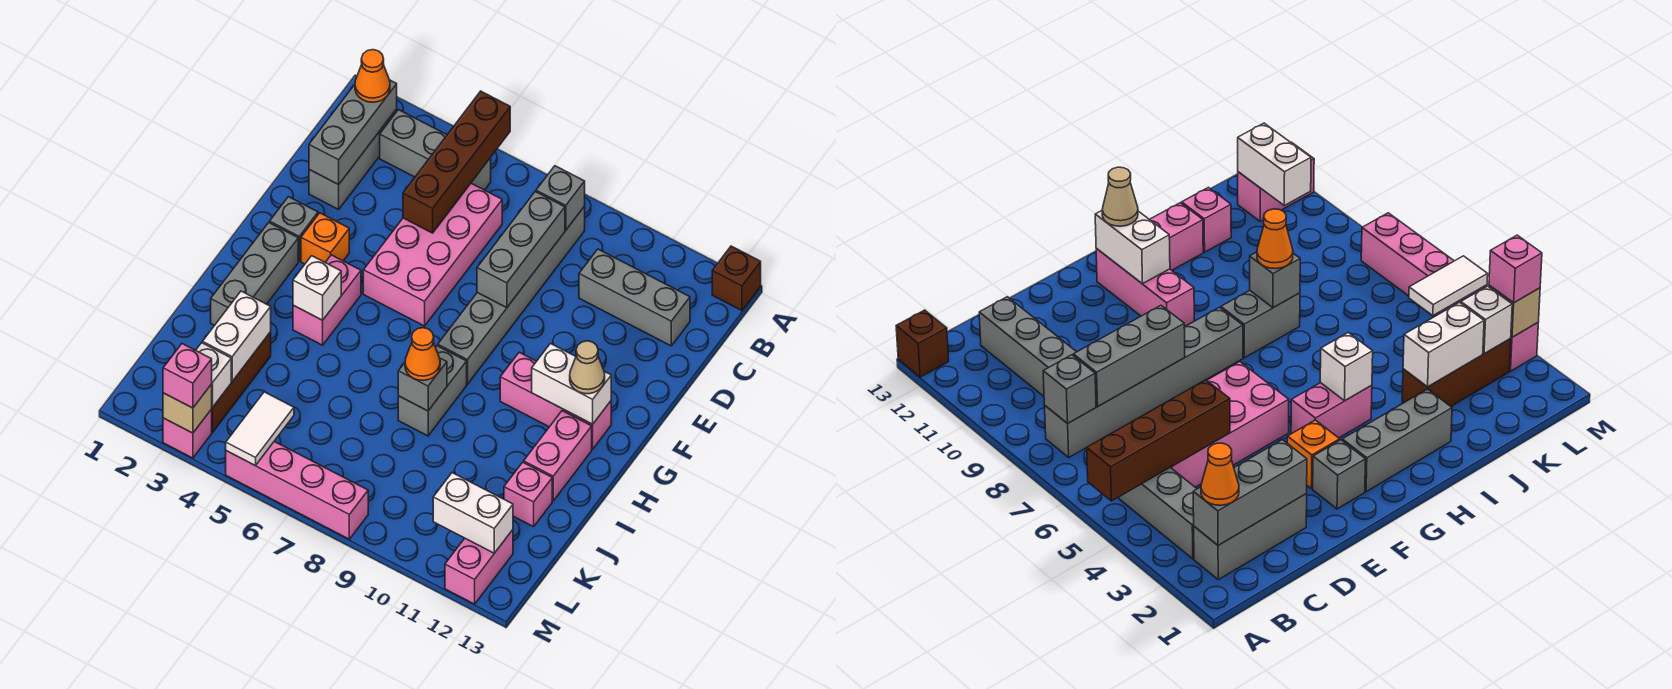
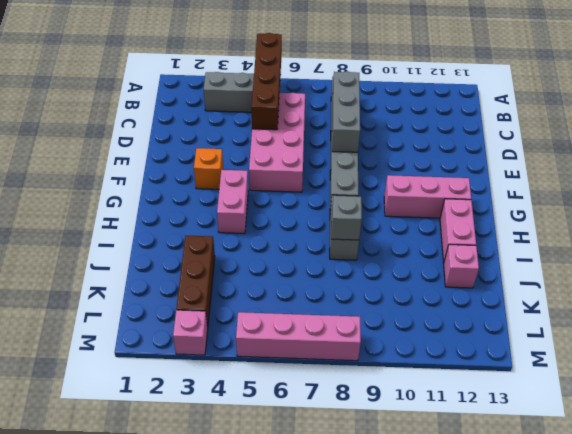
none -> brown 1x1 brick [712,246,761,310]
none -> grey 1x3 brick [309,109,397,209]
none -> grey 1x3 brick [579,249,690,346]
none -> grey 1x1 brick [270,197,318,261]

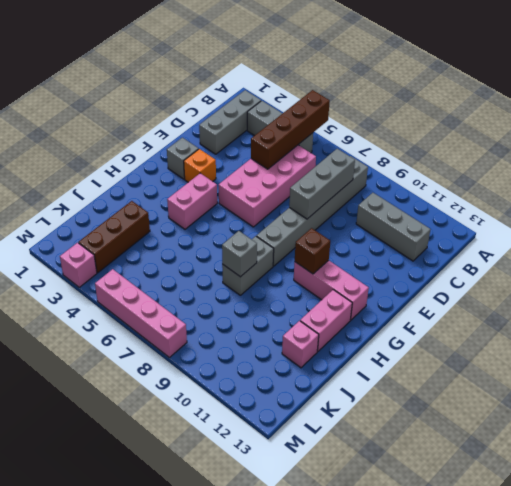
brown 1x1 brick [295,228,330,274] -> brown 1x1 brick moved to [712,246,761,310]
none -> grey 1x3 brick [211,223,298,325]
none -> pink 1x2 brick [445,530,513,604]
none -> grey 1x3 brick [309,80,397,185]
none -> grey 1x1 brick [536,166,585,230]

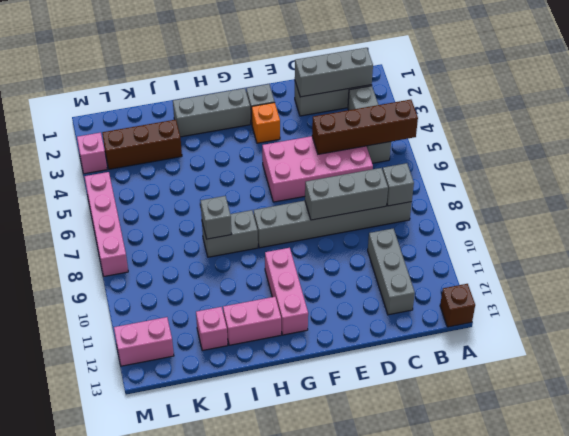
none -> pink 1x2 brick [293,255,361,345]
none -> white 1x2 brick [532,344,611,424]
none -> white 1x1 brick [293,256,341,320]
none -> white 1x2 brick [203,291,271,381]

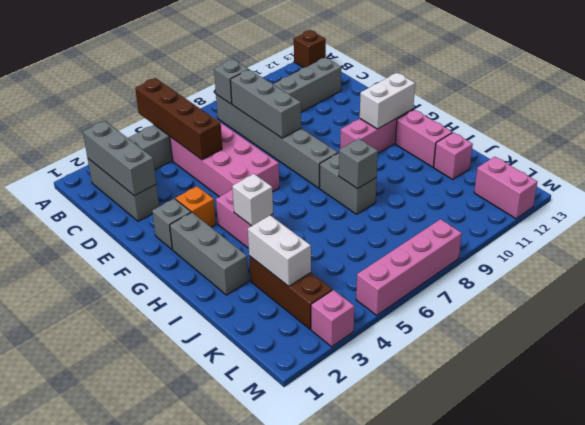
none -> white 1x1 brick [196,343,231,407]
none -> white 1x2 tile [226,392,294,466]
none -> white 1x2 brick [433,473,513,553]
none -> tan 1x1 brick [163,384,212,433]

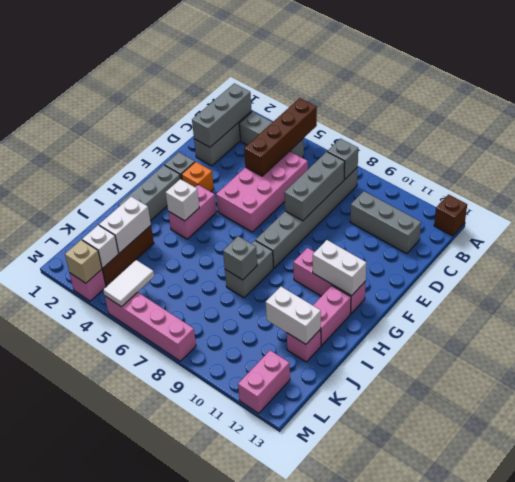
white 1x2 brick [266,287,321,344] -> white 1x2 brick moved to [433,473,513,553]
none -> orange 1x1 cone [355,50,390,102]
none -> tan 1x1 cone [570,341,605,394]
none -> orange 1x1 cone [405,328,440,380]
none -> pink 1x1 brick [163,344,212,408]

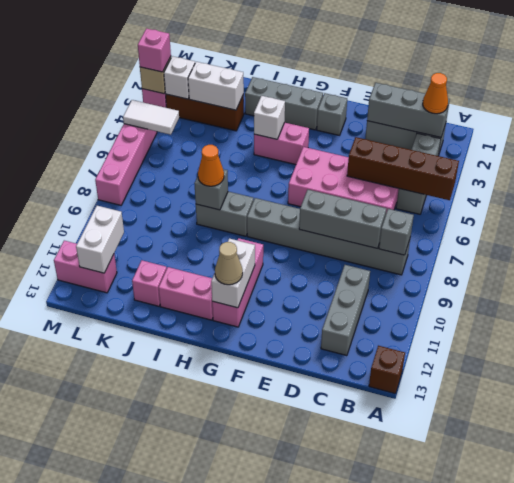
none -> orange 1x1 brick [301,213,349,264]

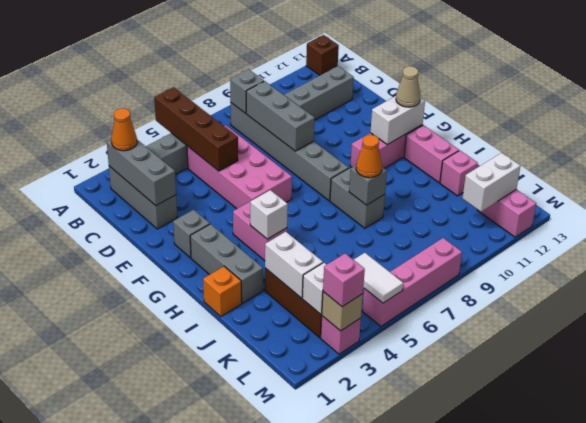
orange 1x1 brick [203,266,242,316] -> orange 1x1 brick moved to [301,213,349,264]

